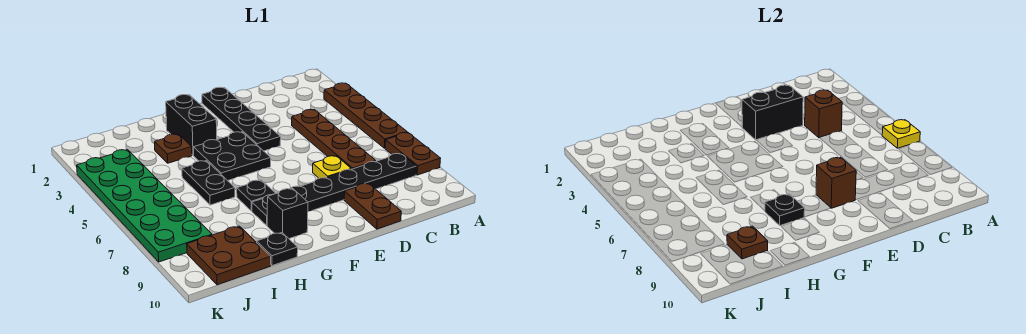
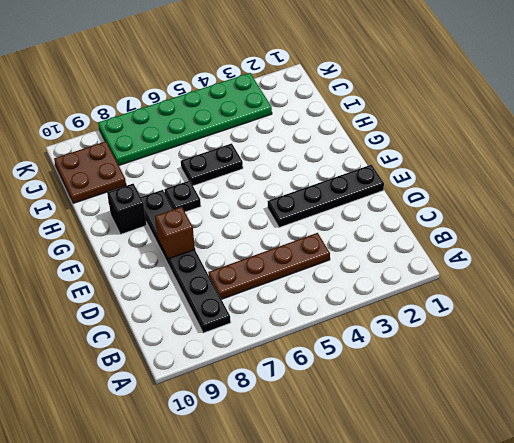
none -> brown 1x4 plate [324,83,407,148]
none -> brown 1x2 plate [385,133,441,175]
none -> yellow 1x1 plate [313,156,351,178]

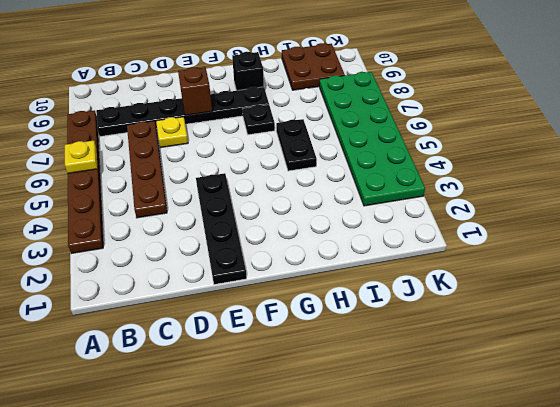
none -> brown 1x2 plate [344,183,401,229]
none -> black 2x2 plate [194,132,271,181]
none -> black 1x2 brick [166,95,217,155]

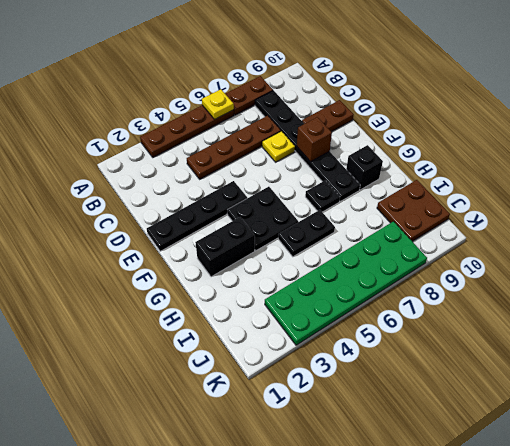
none -> brown 1x1 plate [155,134,192,163]
none -> black 1x1 plate [257,233,298,266]
none -> brown 1x1 brick [805,90,842,138]

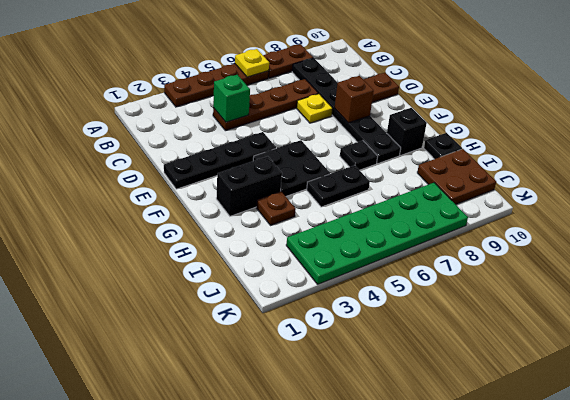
green 1x1 brick [213,75,250,122] -> brown 1x1 brick [805,90,842,138]
none -> black 1x2 brick [742,85,803,140]
none -> black 1x1 plate [765,194,805,226]
none -> brown 1x1 plate [727,226,768,259]

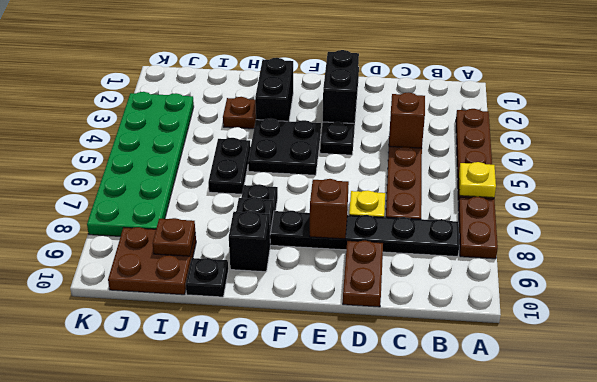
black 1x2 brick [323,50,359,124] -> black 1x2 brick turned to [742,85,803,140]

